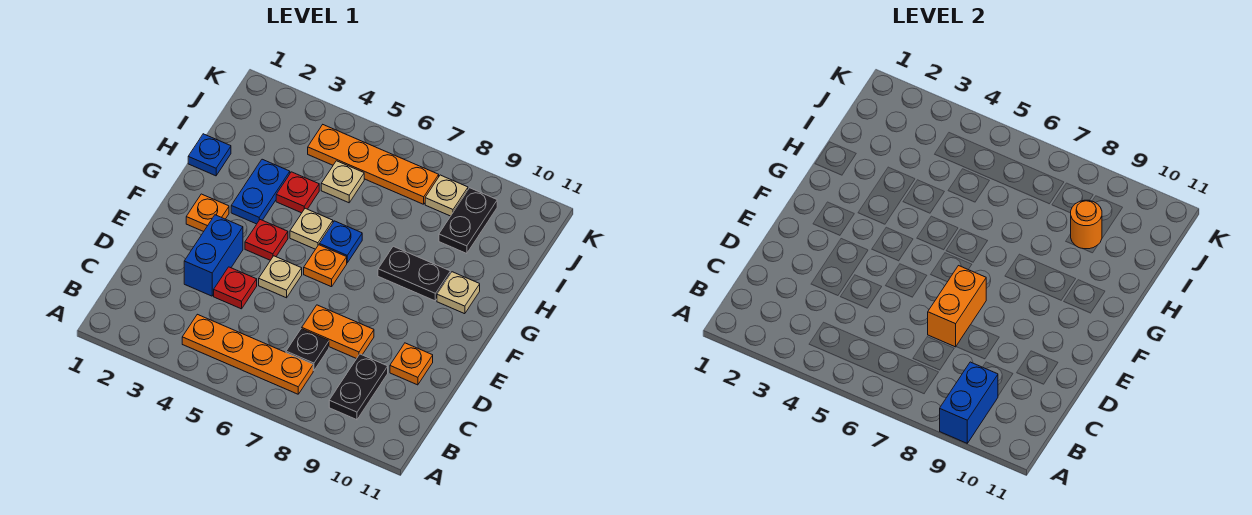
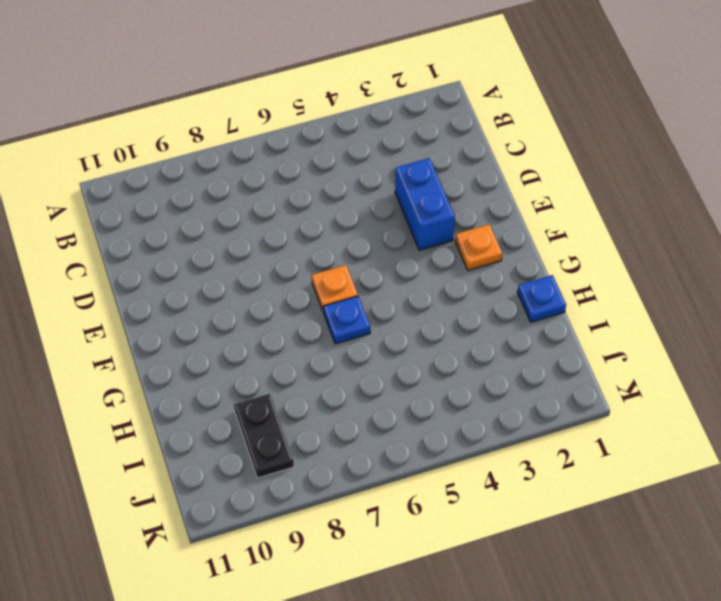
none -> orange 1x4 plate [182,314,313,394]
none -> black 1x2 plate [329,354,388,420]
none -> black 1x1 plate [286,329,329,371]

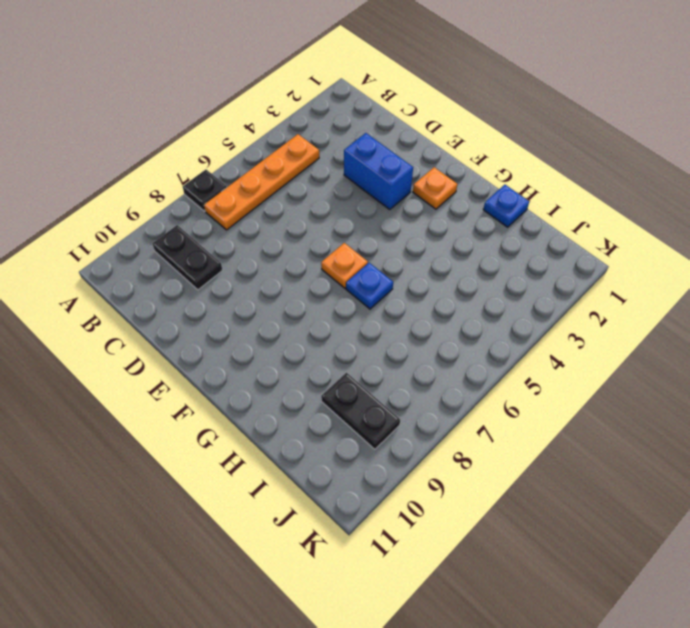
black 1x1 plate [183,170,227,211] -> black 1x1 plate moved to [286,329,329,371]
none -> red 1x1 plate [214,267,257,309]
none -> orange 1x2 plate [302,305,374,359]
none -> orange 1x1 plate [390,343,433,385]

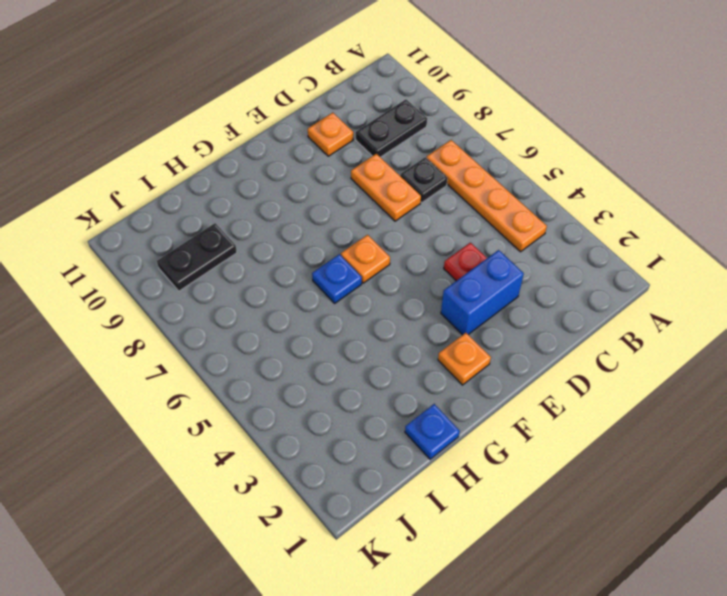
none -> tan 1x1 plate [259,256,302,298]
none -> red 1x1 plate [245,220,288,260]
none -> blue 1x2 plate [231,159,290,224]

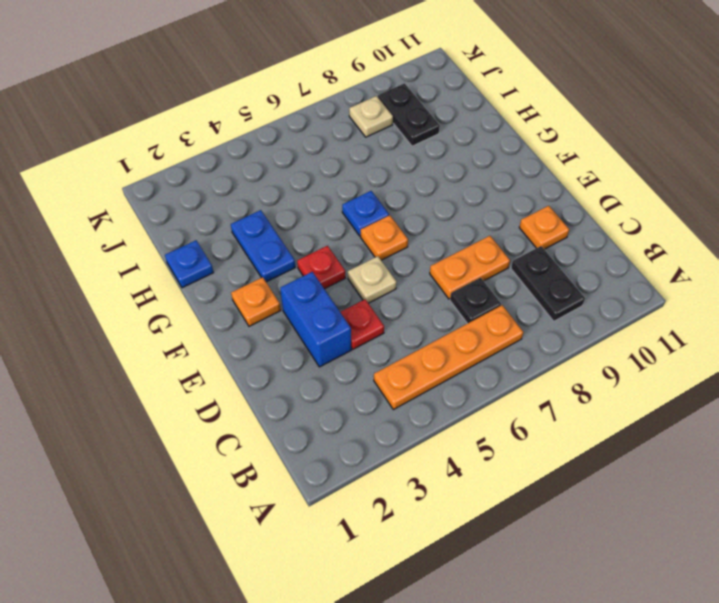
none -> tan 1x1 plate [290,208,333,249]
none -> black 1x2 plate [378,246,450,301]
none -> tan 1x1 plate [437,272,480,314]

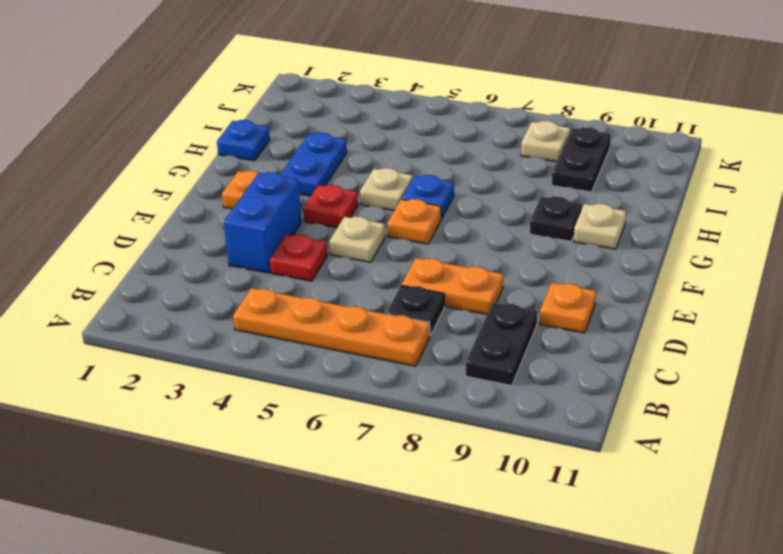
black 1x1 plate [530,196,582,241] -> black 1x2 plate [378,246,450,301]
none -> red 1x1 plate [276,172,319,213]
none -> tan 1x1 plate [321,161,364,203]
none -> orange 1x4 plate [308,125,439,204]

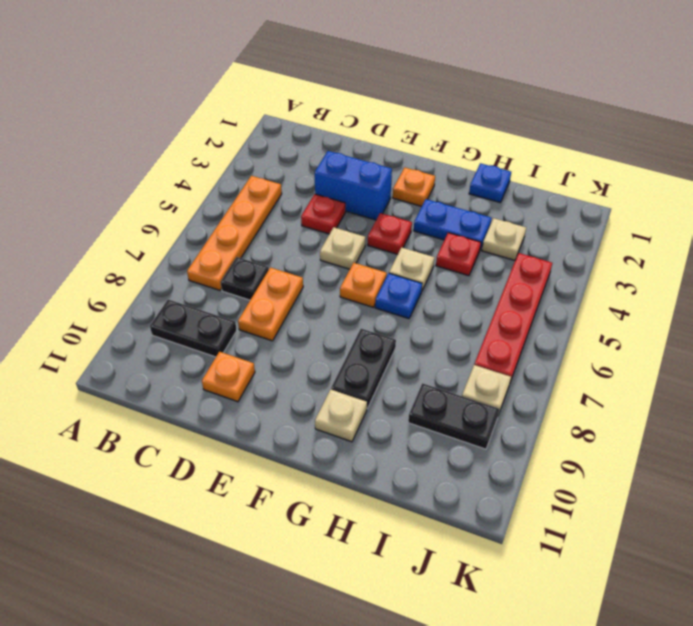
tan 1x1 plate [482,218,526,260] -> tan 1x1 plate moved to [321,161,364,203]
red 1x4 plate [474,253,552,382] -> orange 1x4 plate [308,125,439,204]
none -> blue 1x2 brick [940,362,998,443]
none -> orange 1x2 brick [928,266,986,347]
none -> orange 1x1 round brick [1071,200,1102,249]

